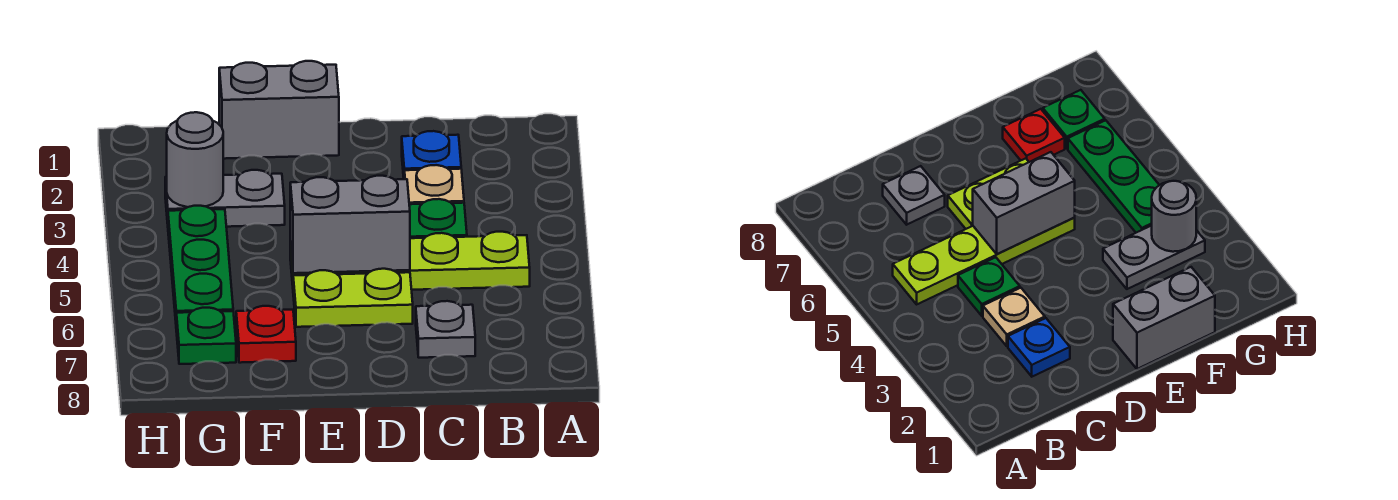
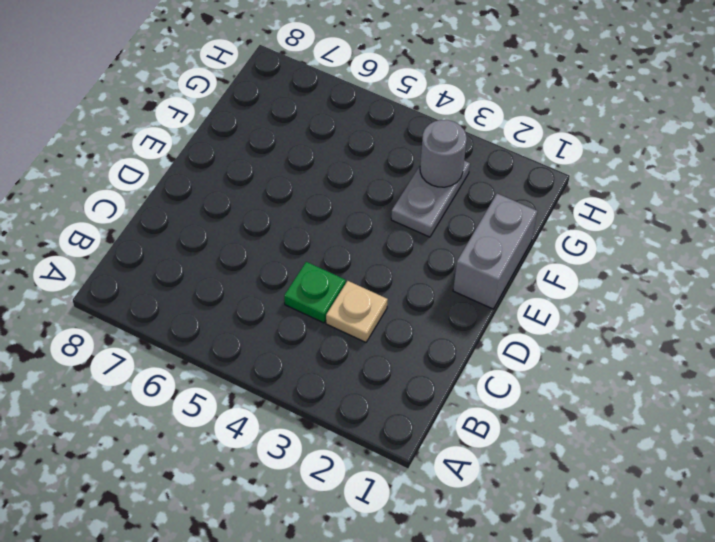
none -> lime 1x4 plate [290,232,530,290]
none -> blue 1x1 plate [402,131,461,177]
none -> grey 1x1 plate [416,301,475,358]

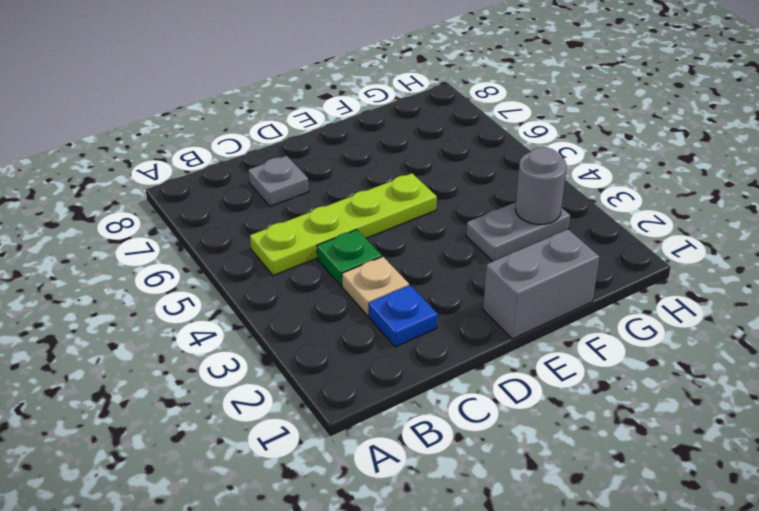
none -> lime 1x2 plate [293,269,413,327]
none -> red 1x1 plate [236,306,296,363]
none -> green 1x3 plate [168,206,233,320]

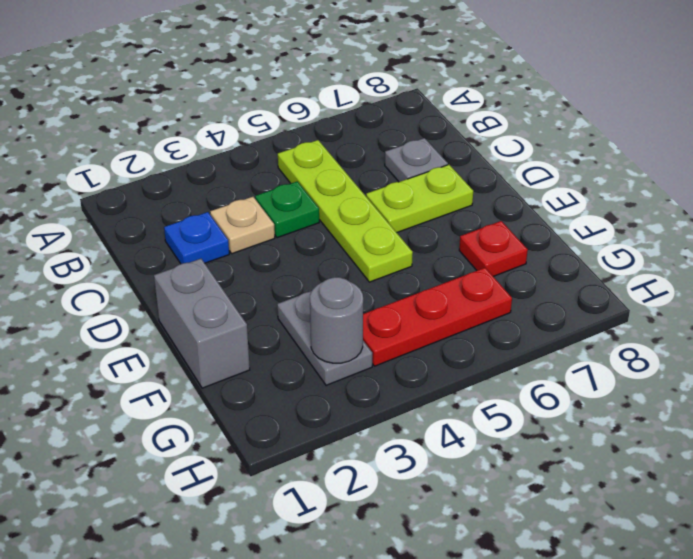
lime 1x2 plate [366,165,473,233] -> lime 1x2 plate turned to [293,269,413,327]
red 1x3 plate [363,268,512,366] -> green 1x3 plate [168,206,233,320]
none -> green 1x1 plate [176,308,236,364]
none -> grey 1x2 brick [290,176,410,273]

